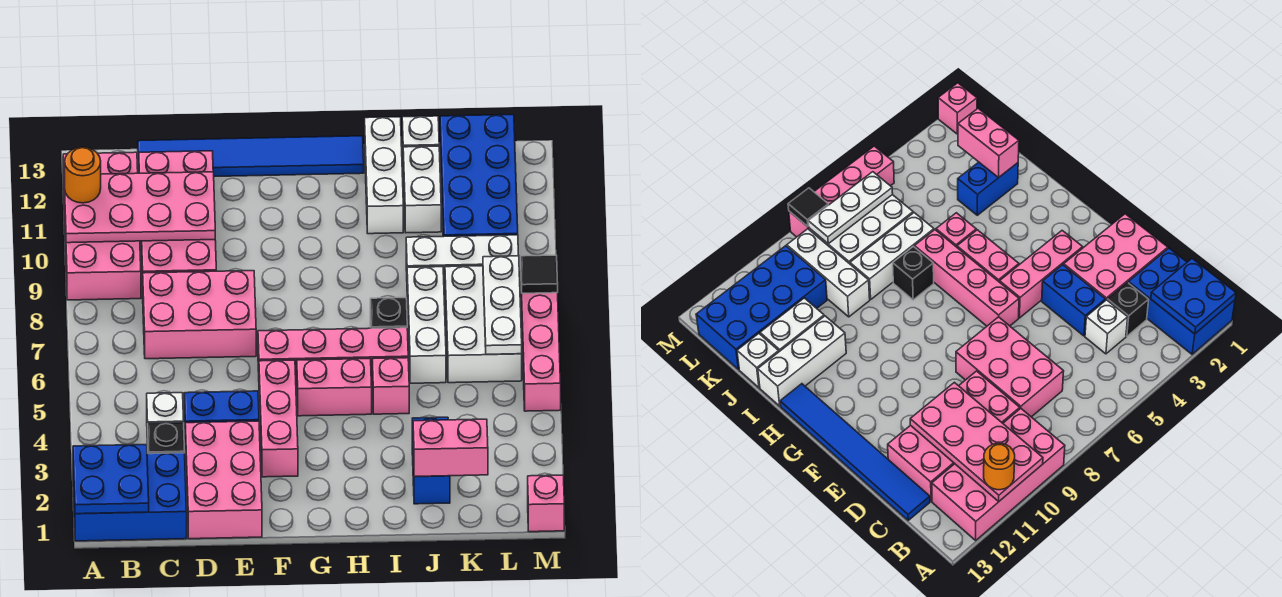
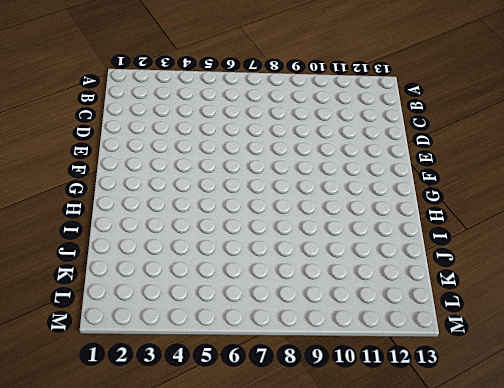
none -> blue 2x3 brick [73,453,187,541]
none -> pink 2x4 brick [63,152,141,300]
none -> black 1x1 brick [148,423,185,454]
none -> white 1x1 brick [147,393,184,446]

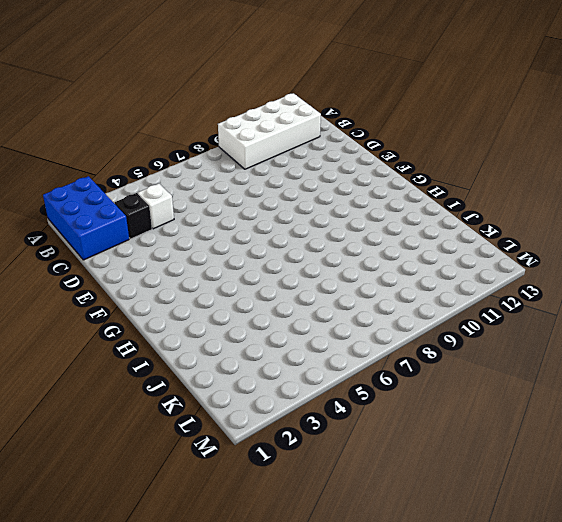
white 2x4 brick [218,93,321,169] -> pink 2x4 brick [63,152,141,300]
none -> pink 2x3 brick [143,271,256,359]
none -> pink 2x4 brick [138,151,216,293]
none -> blue 1x6 tile [138,136,364,177]
none -> pink 2x3 brick [185,421,262,539]

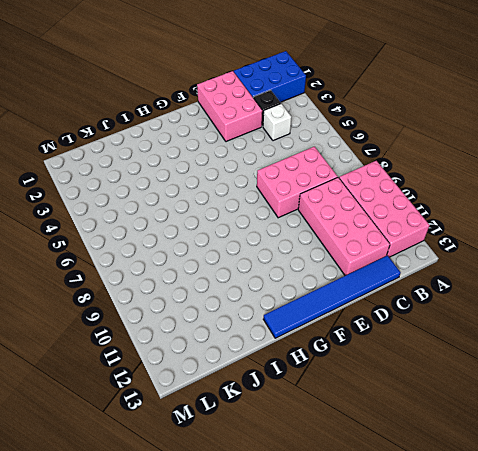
none -> blue 1x2 brick [184,391,259,423]
none -> pink 1x3 brick [259,360,298,477]
none -> pink 1x4 brick [258,328,408,386]
none -> pink 1x2 brick [297,359,372,416]

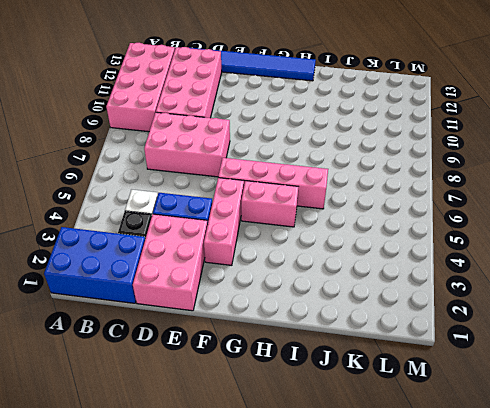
none -> pink 1x1 brick [372,358,409,414]
none -> black 1x1 brick [370,298,407,328]
none -> white 1x3 brick [365,117,403,234]
none -> blue 1x2 brick [412,417,450,504]

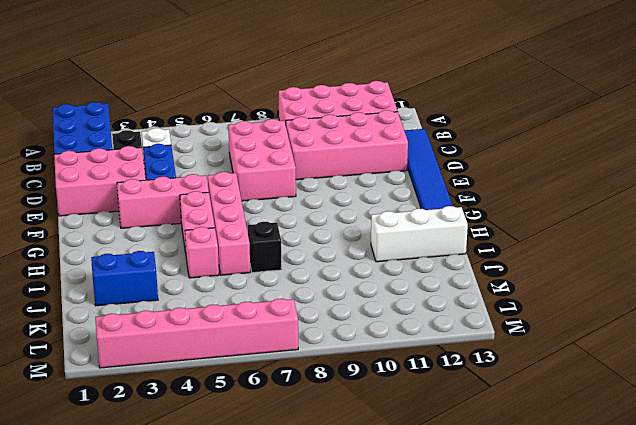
pink 1x6 brick [95,299,298,368] -> pink 1x4 brick [521,291,561,411]
none -> white 1x3 brick [407,267,446,383]
none -> white 1x3 brick [406,235,519,292]
none -> white 1x2 brick [403,146,441,233]
none -> white 1x1 brick [402,116,439,148]

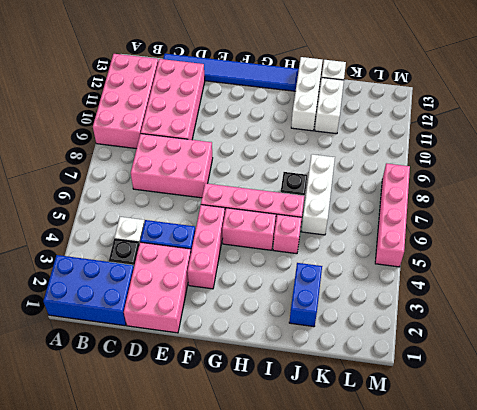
none -> white 1x3 brick [406,235,519,292]
none -> white 2x3 brick [445,266,522,383]
none -> blue 2x4 brick [440,115,518,237]
none -> pink 1x1 brick [528,475,564,532]

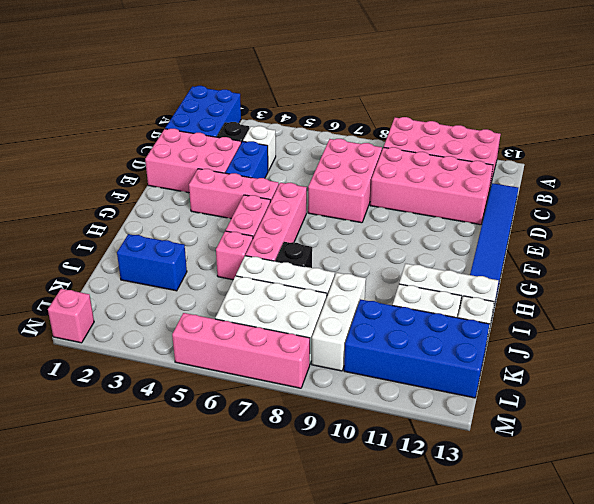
none -> blue 2x2 plate [73,445,149,514]
none -> pink 2x4 plate [64,172,215,243]
none -> pink 1x2 brick [413,419,488,477]
none -> white 1x3 plate [483,256,522,354]

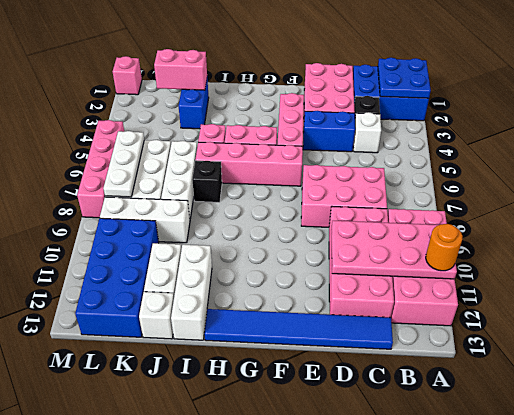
none -> black 1x1 tile [521,255,558,293]

